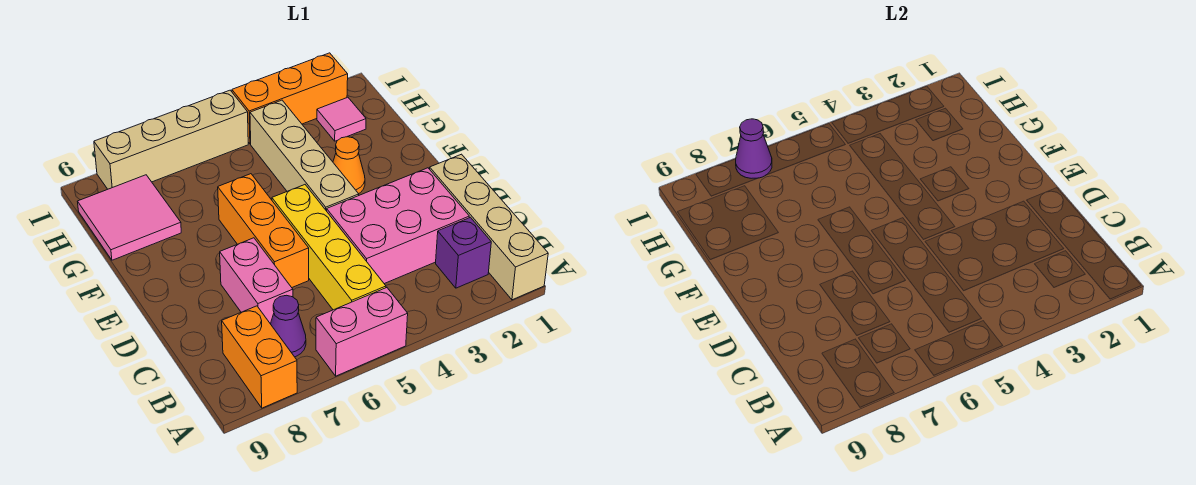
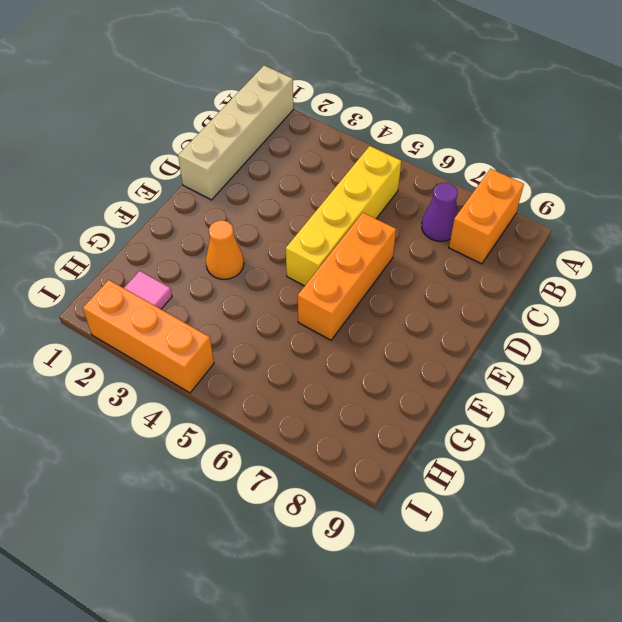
none -> pink 1x2 brick [316,288,408,376]
none -> purple 1x1 brick [436,217,491,288]
none -> pink 2x3 brick [327,168,469,284]

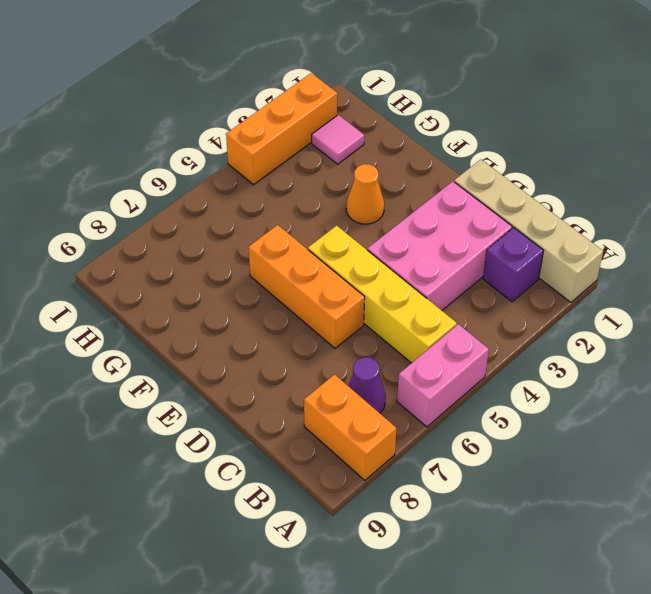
none -> pink 1x2 brick [220,238,293,324]
none -> tan 1x4 brick [250,100,359,211]
none -> pink 2x2 tile [78,175,181,260]

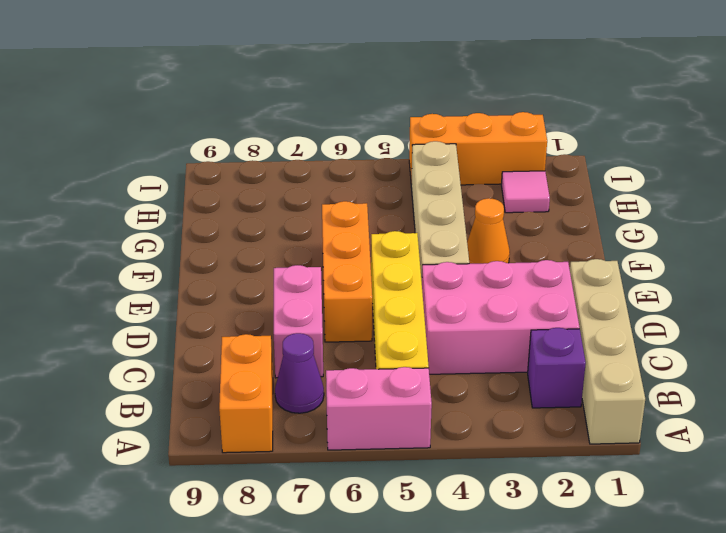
none -> pink 2x2 tile [78,175,181,260]
none -> tan 1x4 brick [94,90,248,189]
none -> purple 1x1 cone [736,119,772,178]

